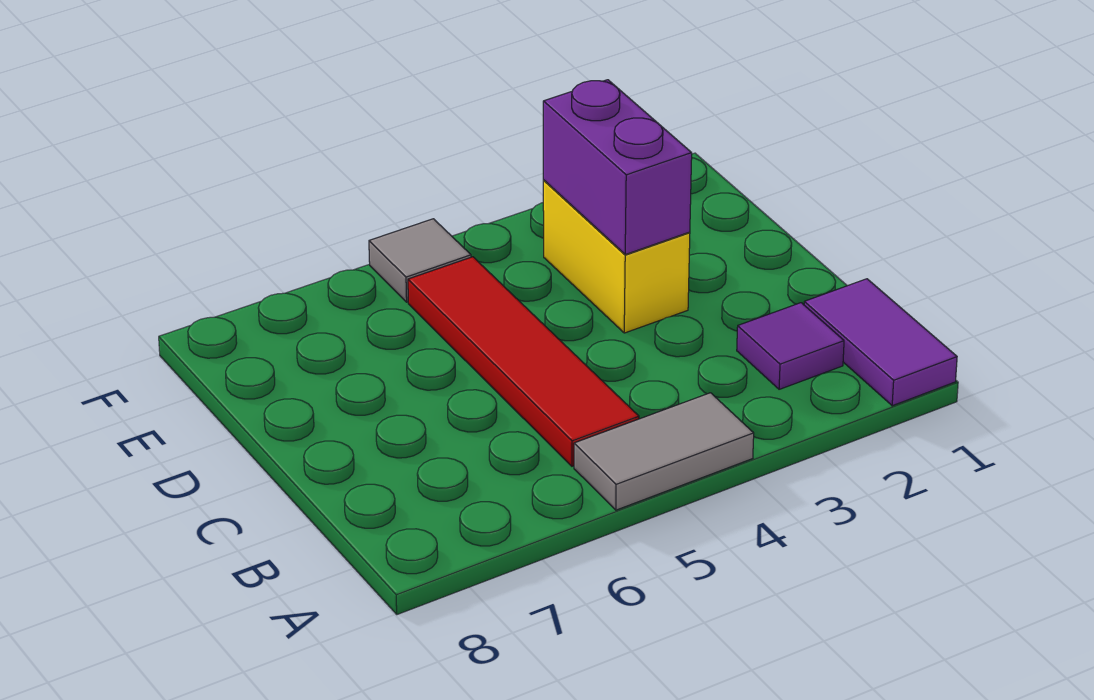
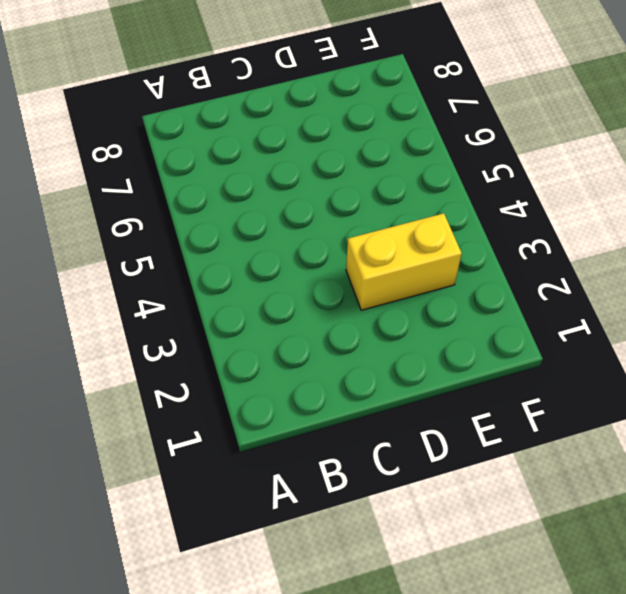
none -> purple 1x2 tile [804,279,957,406]
none -> grey 1x2 tile [574,393,754,510]

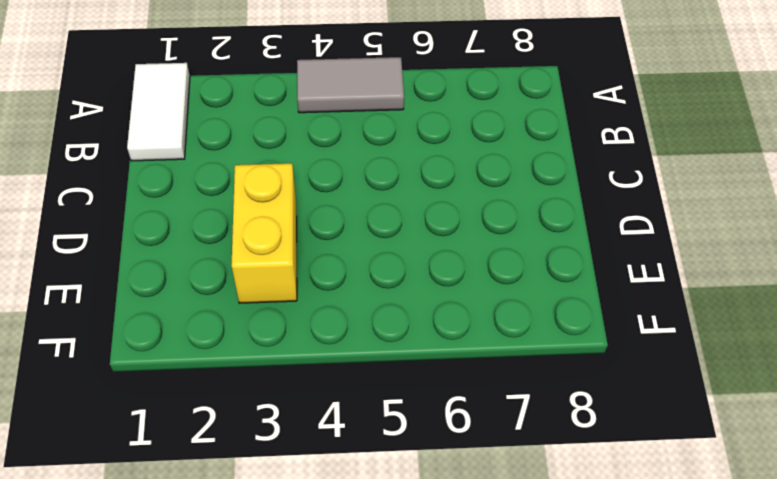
white 1x2 tile [127,63,190,161] -> purple 1x2 tile [804,279,957,406]
none -> purple 1x1 tile [737,303,844,389]
none -> red 1x4 tile [408,257,639,466]

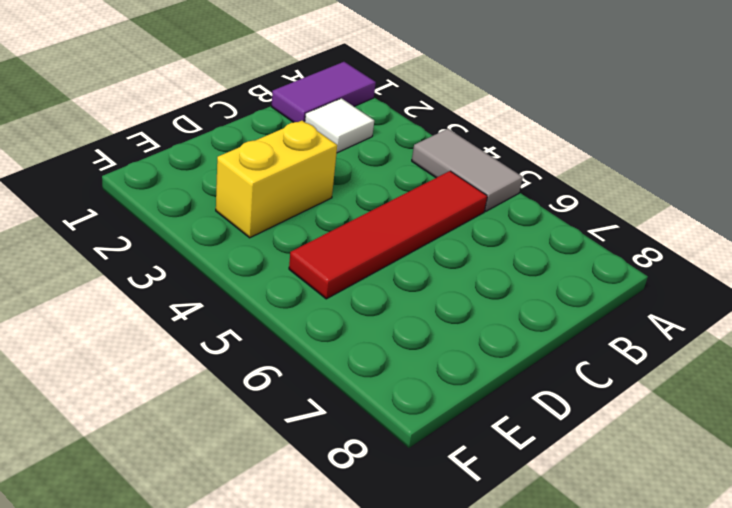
white 1x1 tile [305,98,374,153] -> purple 1x1 tile [737,303,844,389]
none -> grey 1x1 tile [369,219,471,302]
none -> purple 1x2 brick [543,80,692,254]

